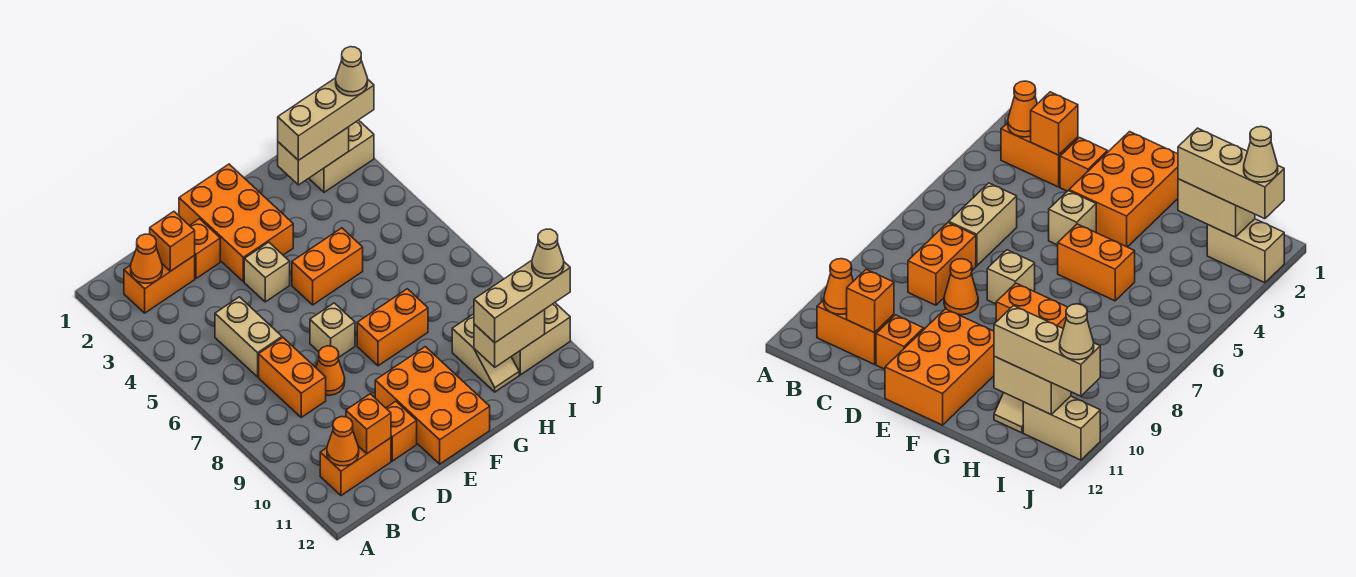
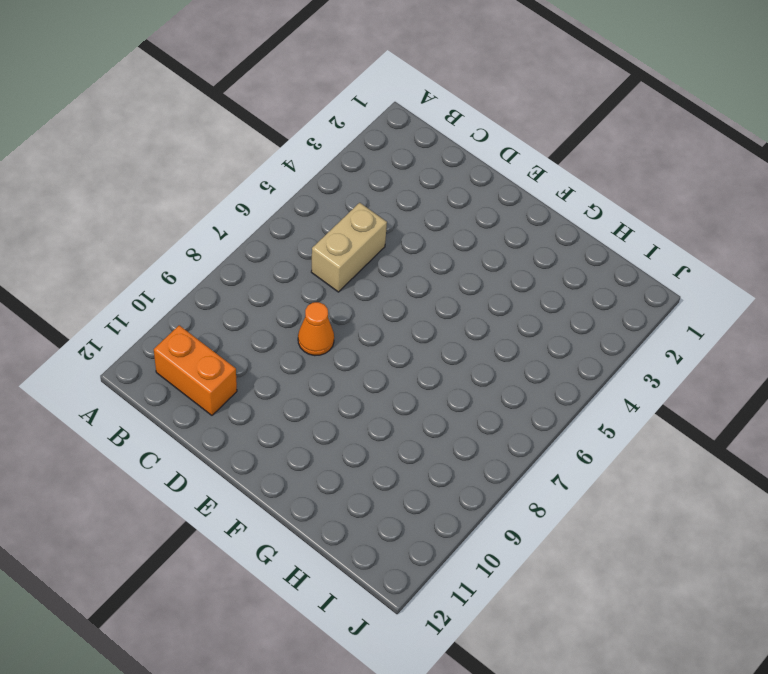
none -> orange 1x2 brick [124,255,195,313]
none -> orange 1x2 brick [259,338,326,417]
none -> orange 1x1 brick [190,219,220,279]

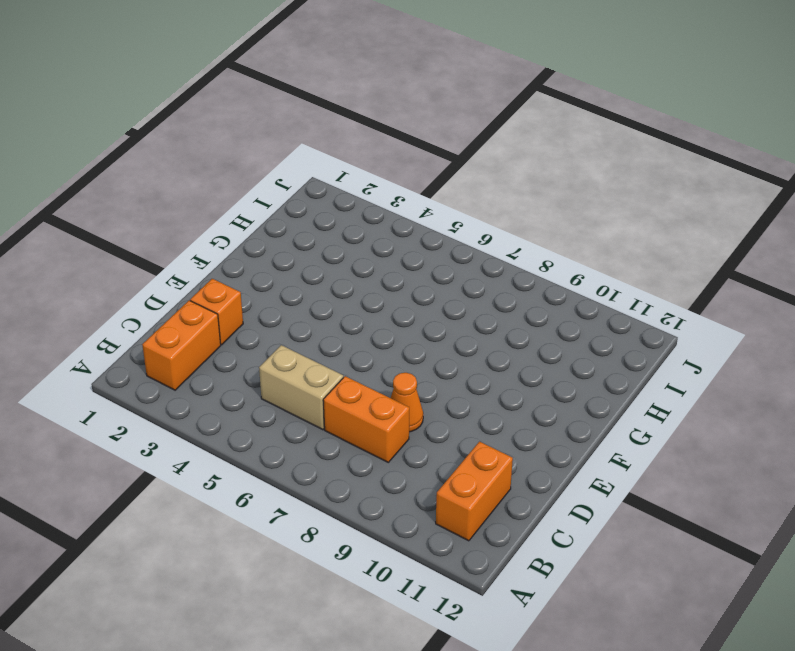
none -> orange 1x1 brick [386,401,417,461]
none -> orange 2x3 brick [179,164,293,282]
none -> tan 1x1 brick [244,242,290,302]

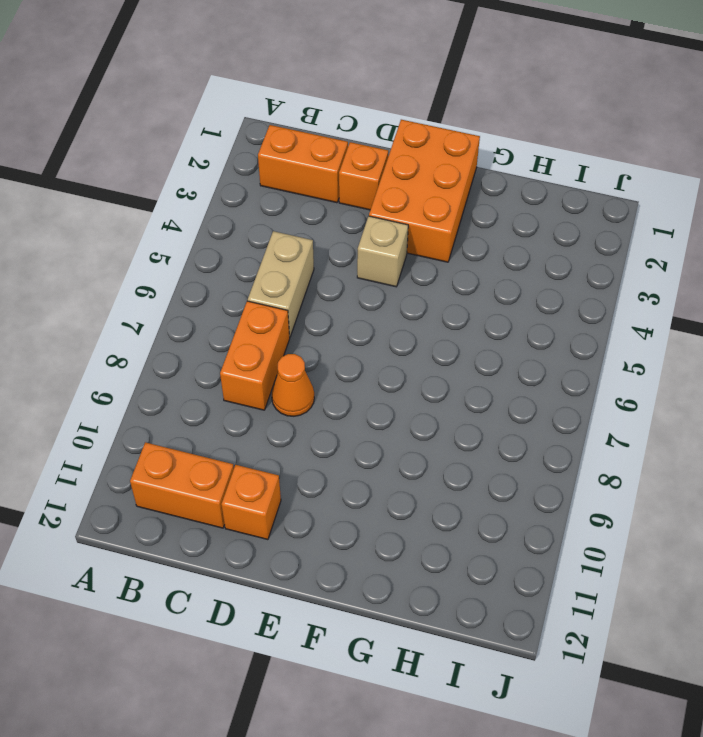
none -> tan 1x1 brick [310,303,355,357]
none -> orange 2x3 brick [375,347,490,464]
none -> orange 1x2 brick [292,228,363,305]

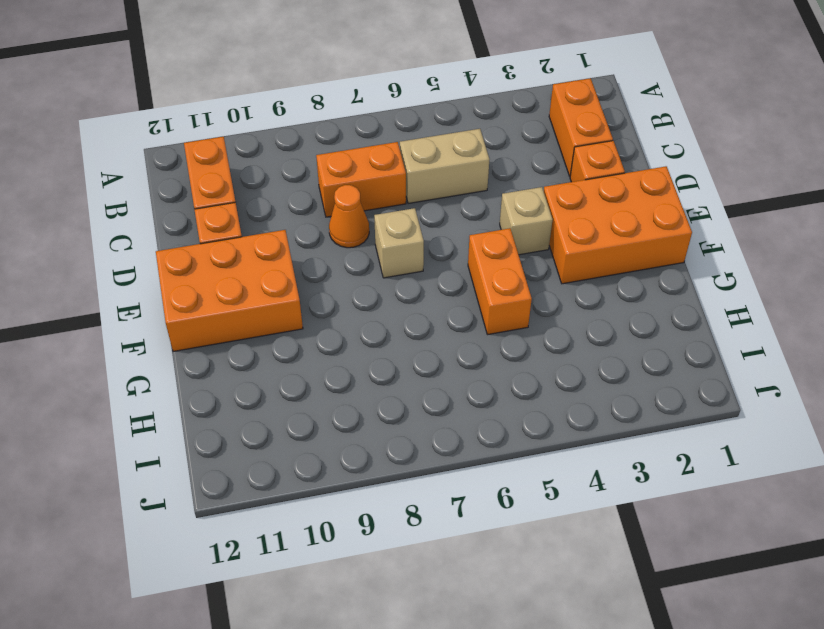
none -> orange 1x2 brick [357,289,428,366]
none -> tan 1x2 slope [452,314,519,392]
none -> tan 1x2 brick [309,120,374,192]

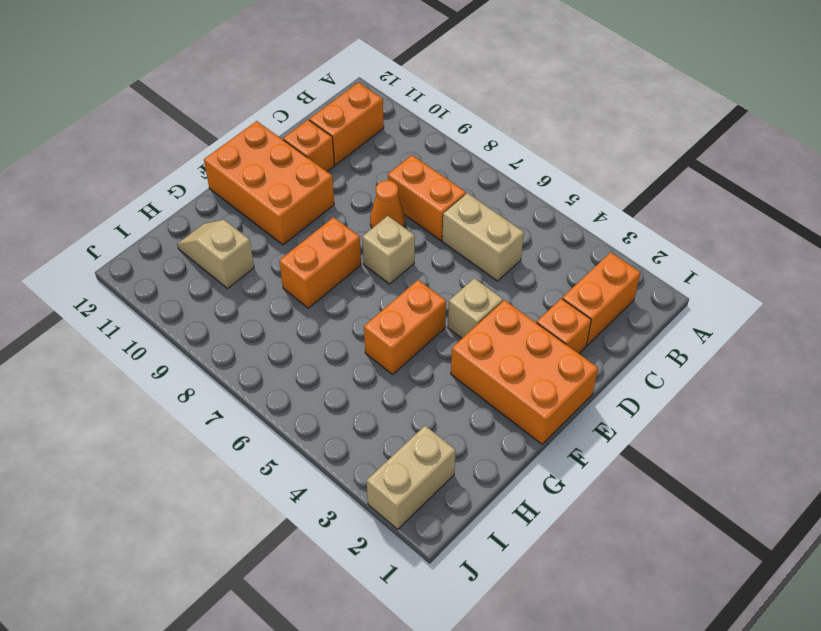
none -> tan 1x2 brick [511,303,570,375]
none -> orange 1x1 cone [131,234,162,283]
none -> orange 1x1 cone [327,417,359,466]

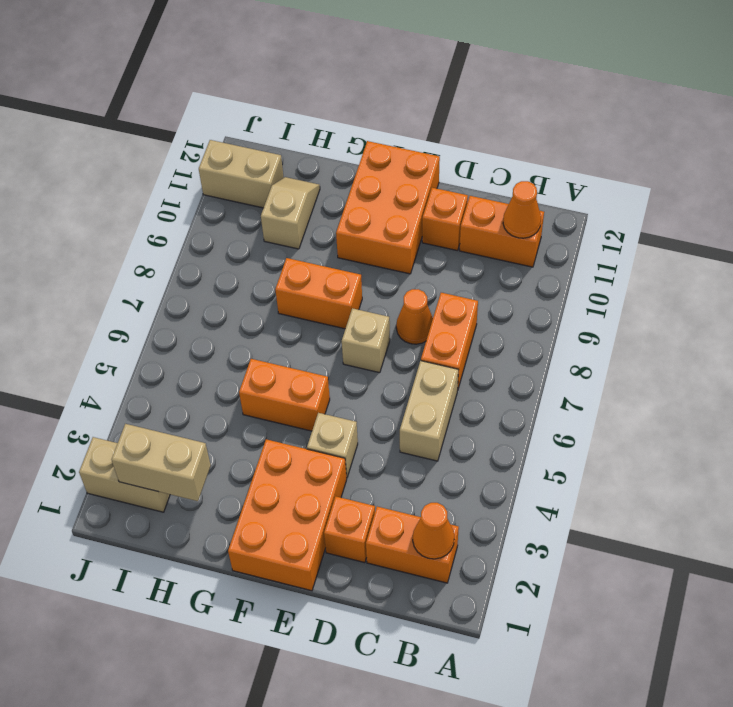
none -> orange 1x1 brick [150,212,195,271]
none -> orange 1x1 brick [346,394,391,453]
none -> tan 1x2 brick [474,310,545,367]

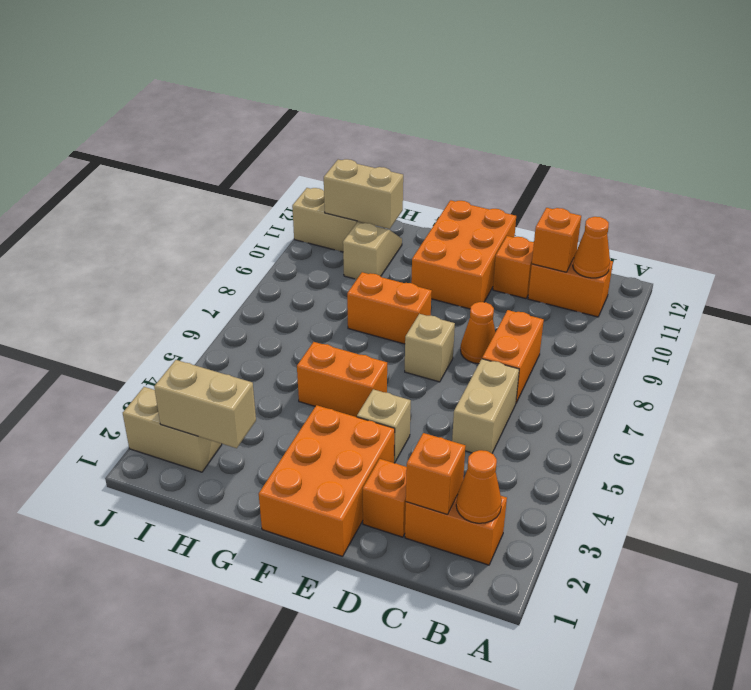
none -> tan 1x3 brick [278,78,374,160]
none -> tan 1x3 brick [474,260,570,343]
none -> tan 1x1 cone [336,47,368,96]

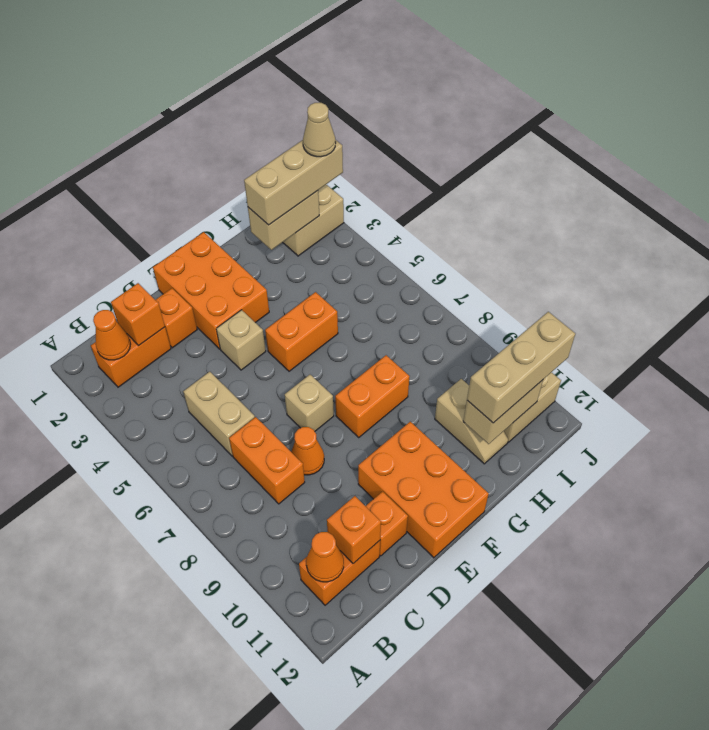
none -> tan 1x1 cone [532,229,564,278]

